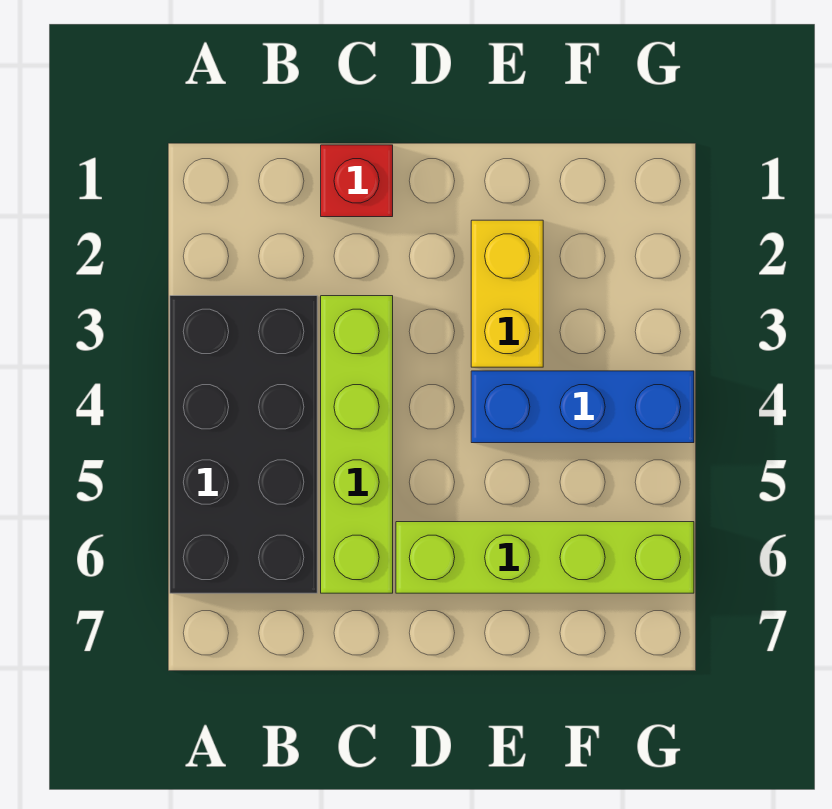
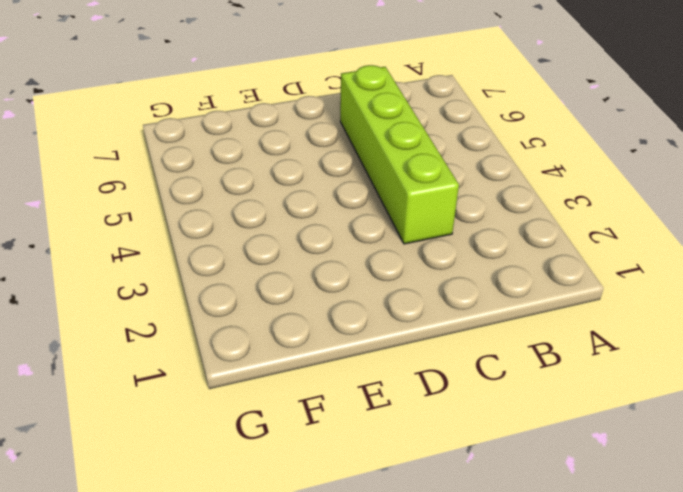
none -> black 2x4 brick [170,296,317,593]
none -> red 1x1 brick [321,145,393,217]

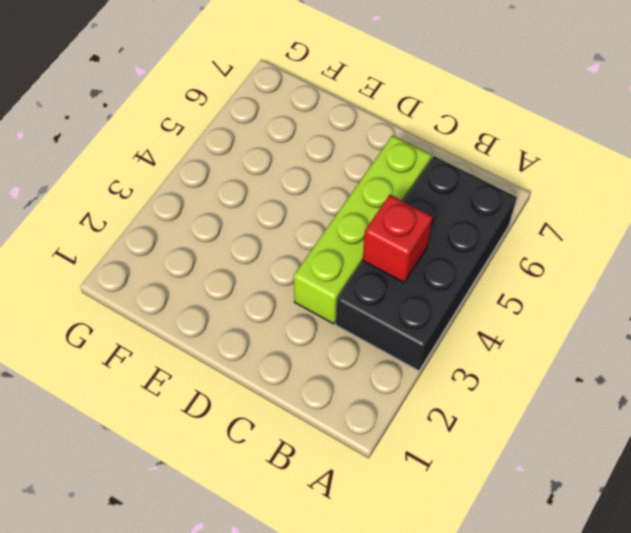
red 1x1 brick [363,195,433,282] -> red 1x1 brick moved to [321,145,393,217]
none -> lime 1x4 brick [396,522,694,593]
none -> yellow 1x2 brick [471,220,543,367]

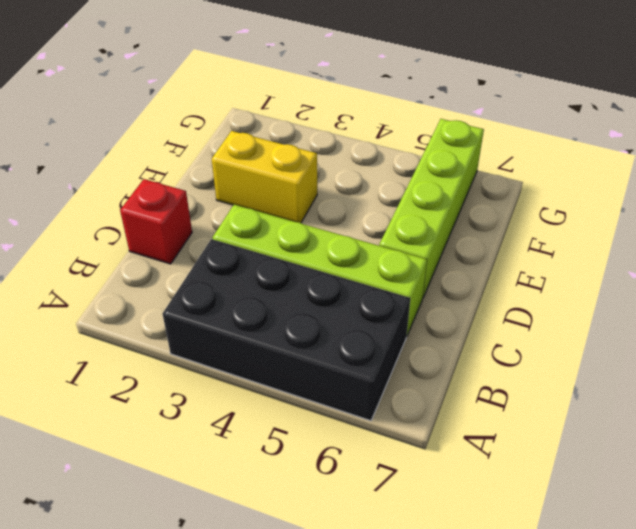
none -> blue 1x3 brick [471,371,694,443]

